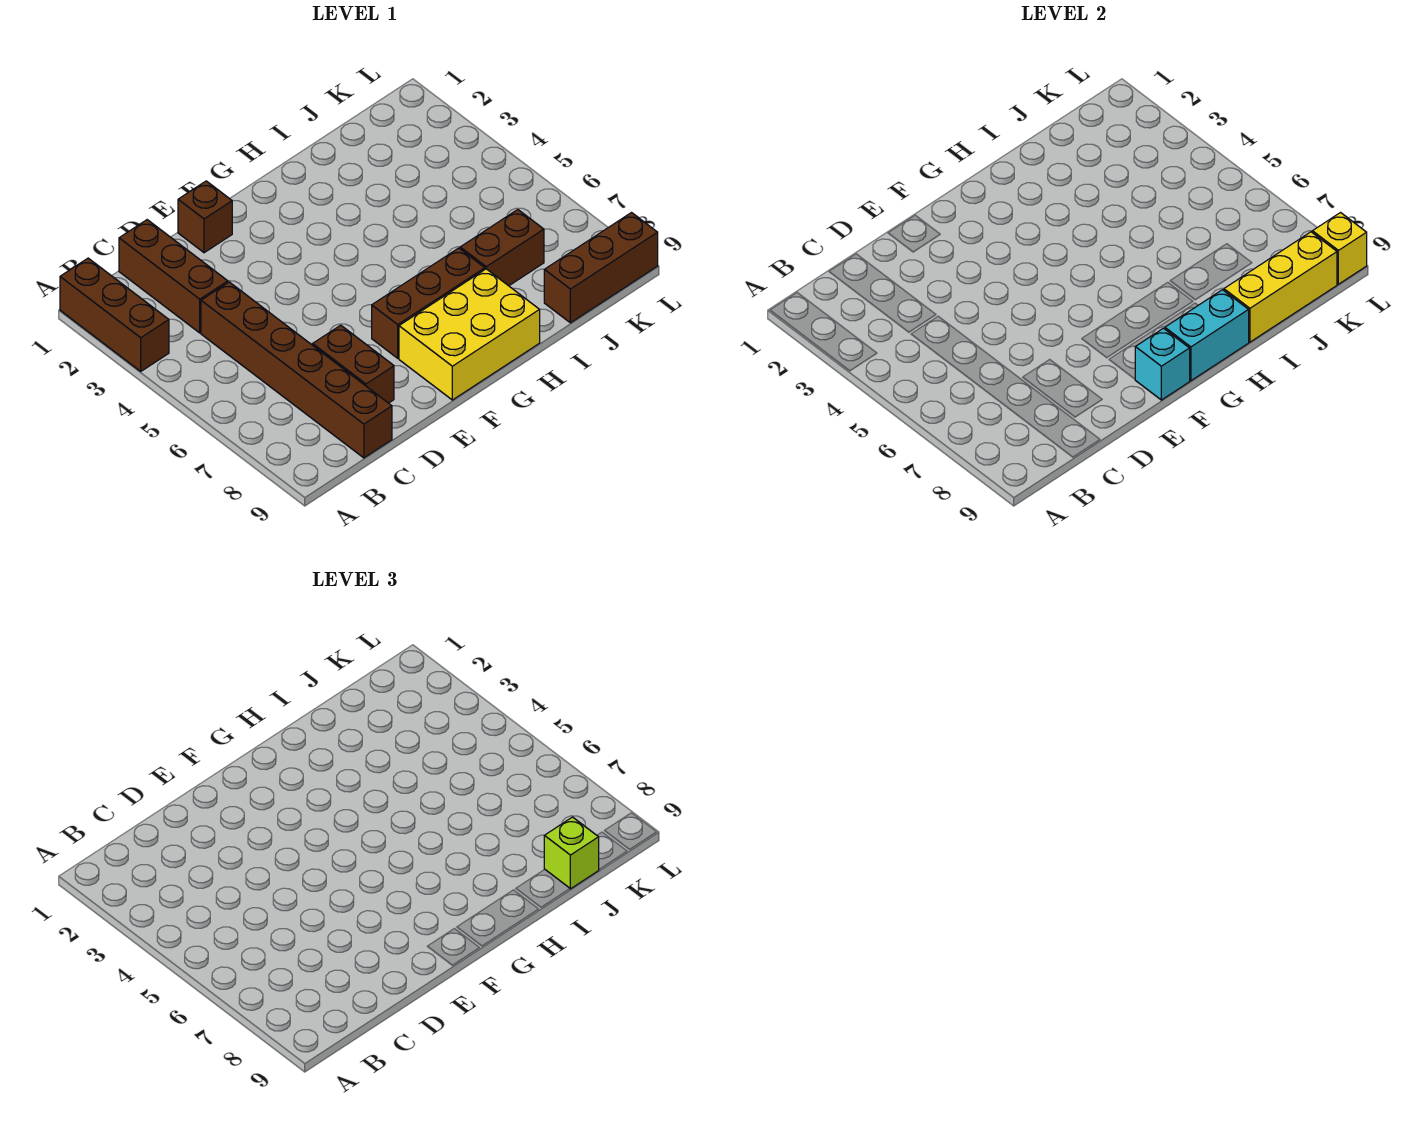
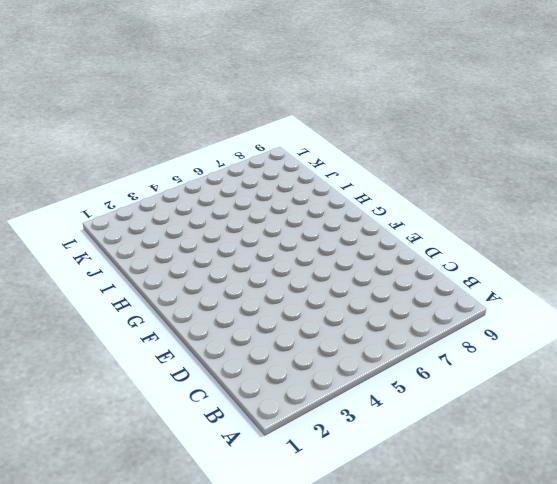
none -> brown 1x3 brick [60,258,169,371]
none -> brown 1x3 brick [119,220,228,333]
none -> brown 1x6 brick [201,282,392,458]

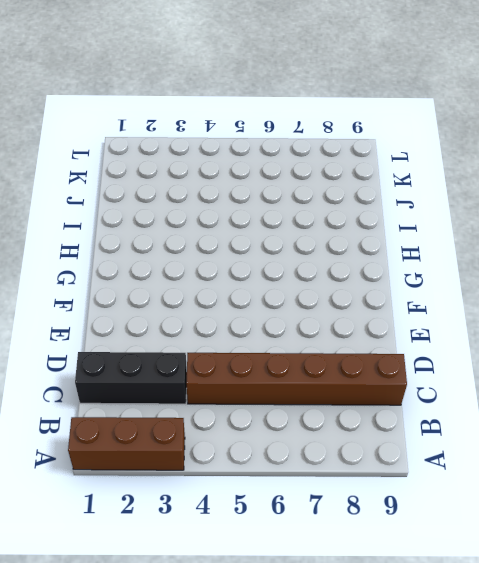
black 1x3 brick [75,352,187,404] -> brown 1x3 brick [119,220,228,333]
none -> brown 1x2 brick [313,325,394,403]
none -> brown 1x1 brick [178,181,232,253]
none -> brown 1x3 brick [372,248,485,358]

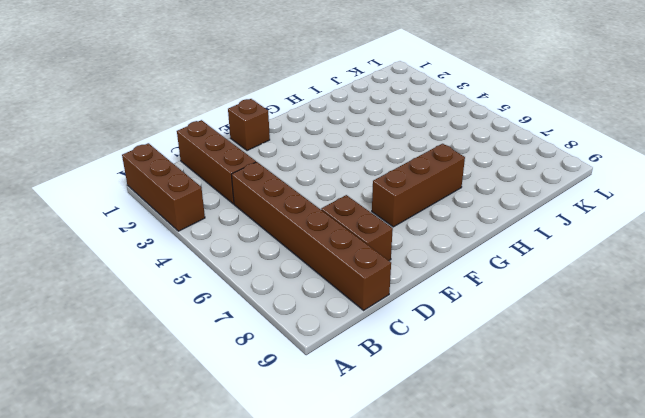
none -> yellow 2x3 brick [399,269,540,400]
none -> brown 1x2 brick [460,210,544,286]
none -> brown 1x3 brick [544,213,658,323]

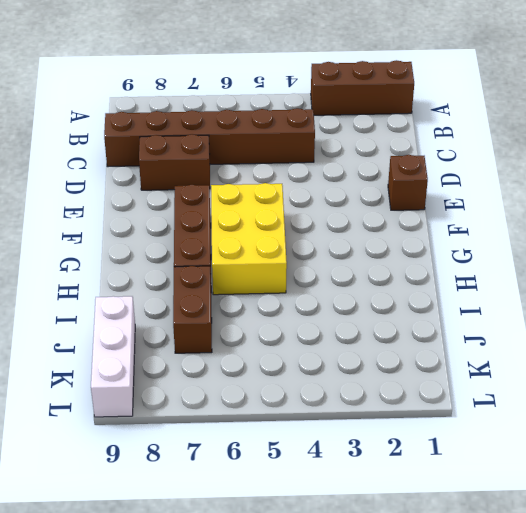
yellow 2x3 brick [211,183,287,295] -> yellow 2x3 brick moved to [399,269,540,400]
white 1x3 brick [91,296,135,417] -> brown 1x3 brick [544,213,658,323]
none -> brown 1x3 brick [119,220,228,333]
none -> cyan 1x1 brick [1135,328,1190,400]
none -> cyan 1x2 brick [1165,290,1249,381]

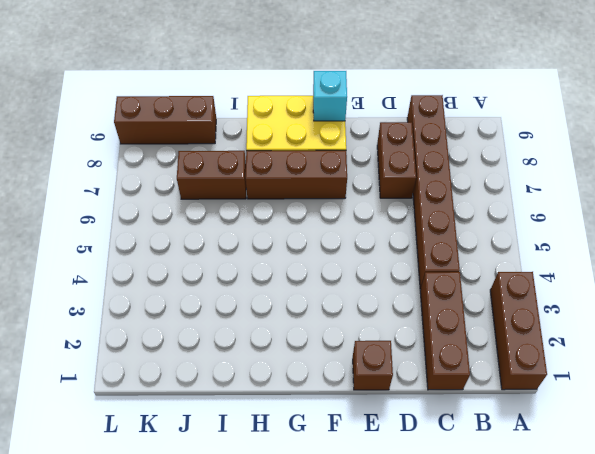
none -> cyan 1x2 brick [1165,290,1249,381]
none -> yellow 1x3 brick [1224,232,1337,342]
none -> yellow 1x1 brick [1312,213,1367,284]

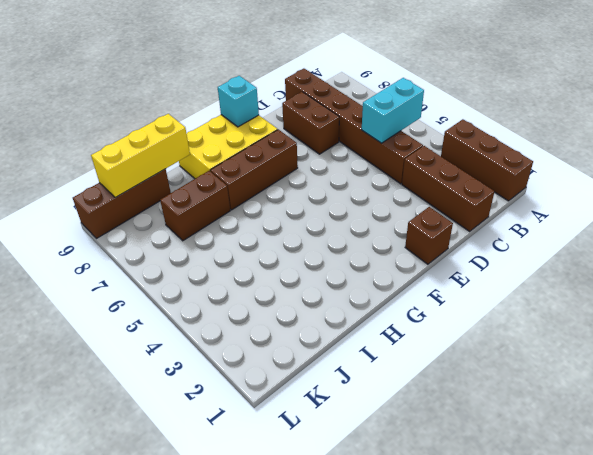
cyan 1x2 brick [362,78,424,143] -> cyan 1x2 brick moved to [1165,290,1249,381]
none -> yellow 1x1 brick [1312,213,1367,284]
none -> lime 1x1 brick [544,817,599,889]

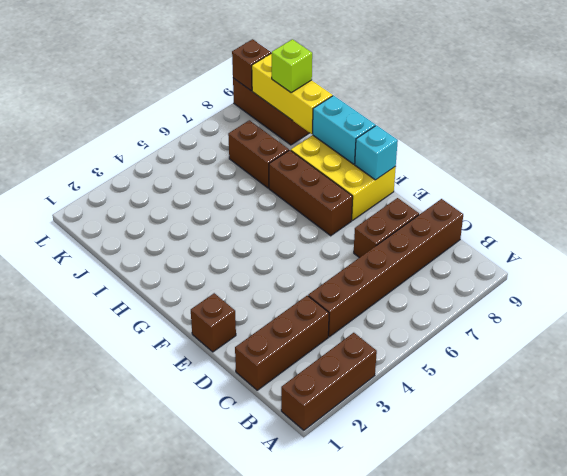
brown 1x1 brick [232,39,271,91] -> yellow 1x1 brick [1312,213,1367,284]

